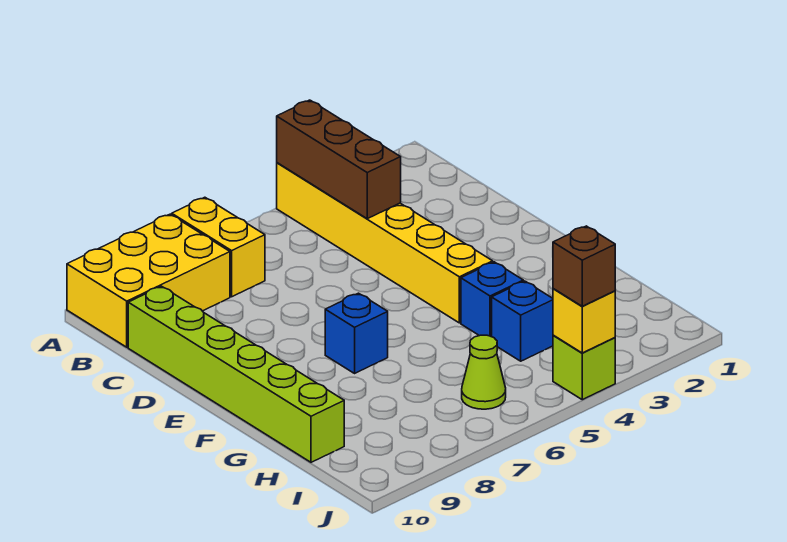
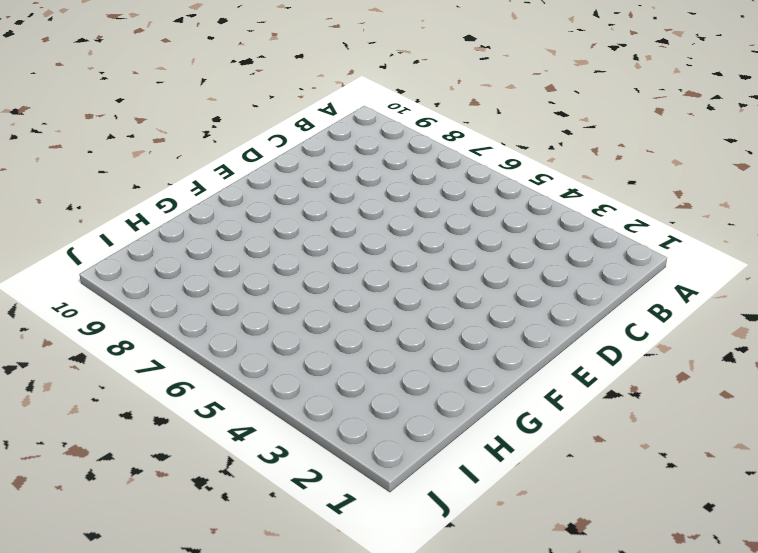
none -> yellow 1x6 brick [277,163,493,323]
none -> yellow 1x2 brick [172,197,265,297]
none -> yellow 2x3 brick [67,214,230,347]

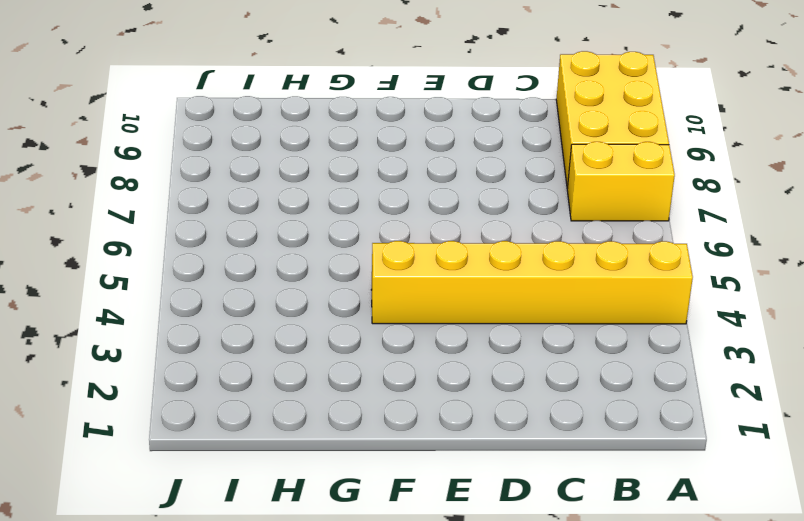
none -> lime 1x6 brick [128,286,344,462]
none -> blue 1x1 brick [325,293,388,373]
none -> blue 1x1 brick [461,262,523,337]

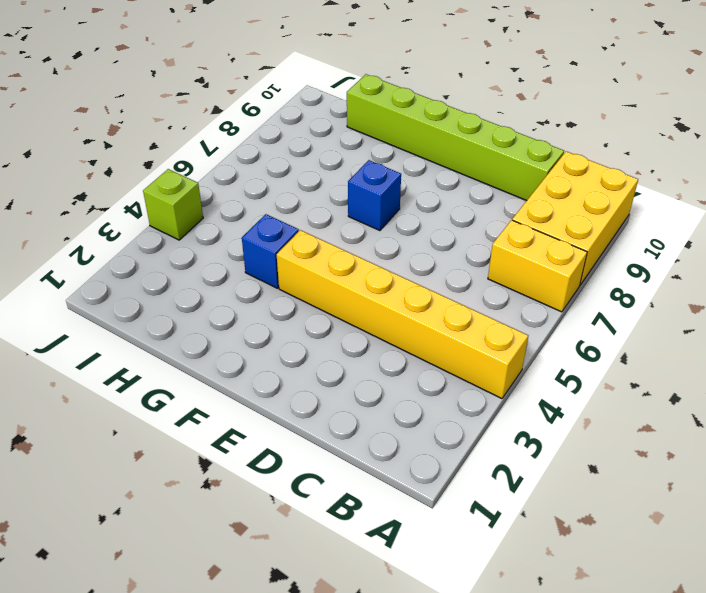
none -> blue 1x1 brick [492,281,553,361]
none -> lime 1x1 cone [462,335,506,409]
none -> brown 1x3 brick [277,100,401,219]

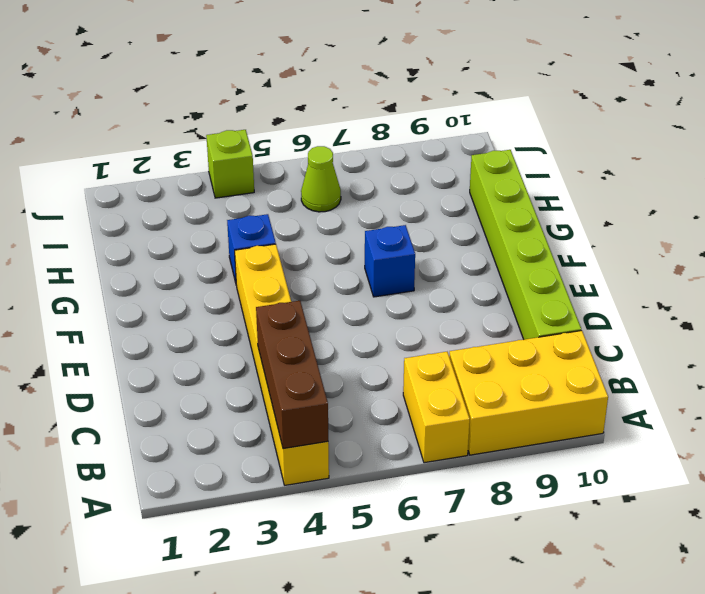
none -> blue 1x1 brick [492,281,553,361]
none -> yellow 1x1 brick [553,289,615,353]
none -> brown 1x1 brick [553,226,615,306]

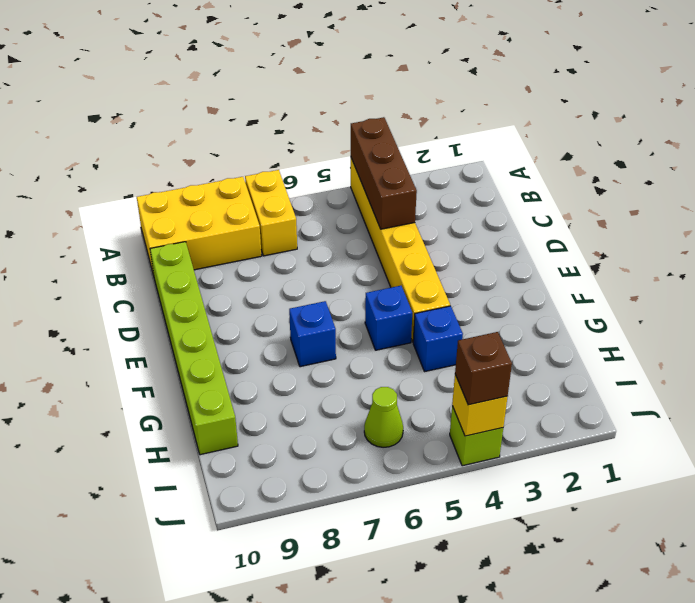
blue 1x1 brick [365,286,412,350] -> blue 1x1 brick moved to [492,281,553,361]

